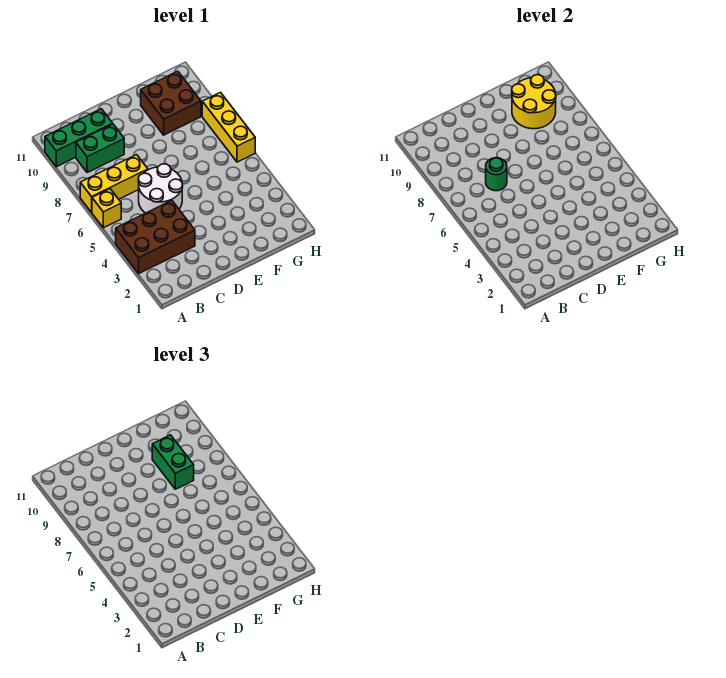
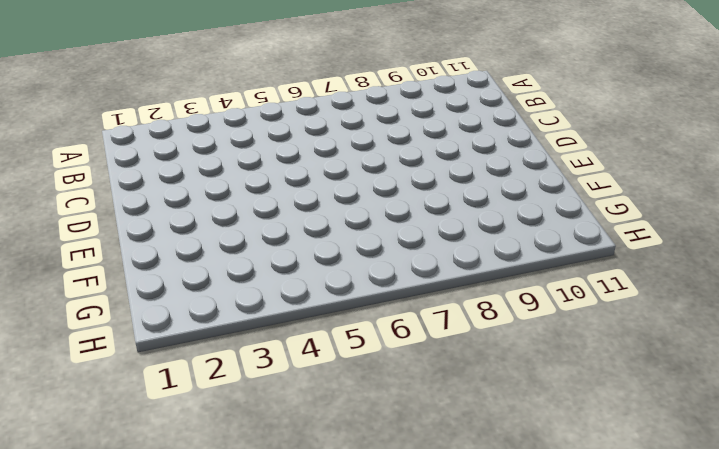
none -> brown 2x3 brick [116,201,195,273]
none -> yellow 1x1 brick [92,189,121,228]

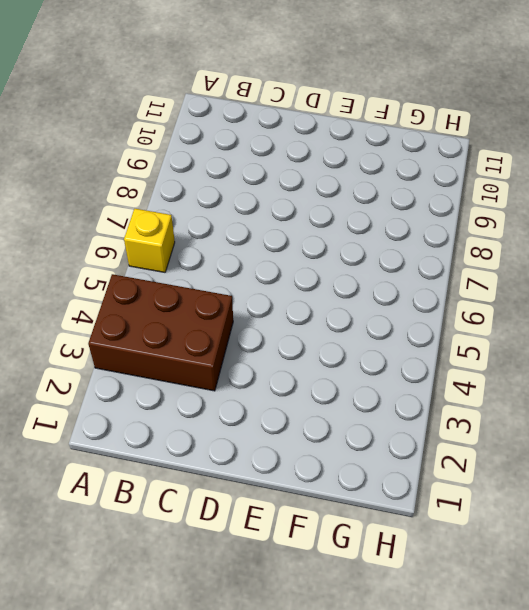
none -> yellow 1x3 brick [80,155,148,212]
none -> green 1x3 brick [45,109,113,167]

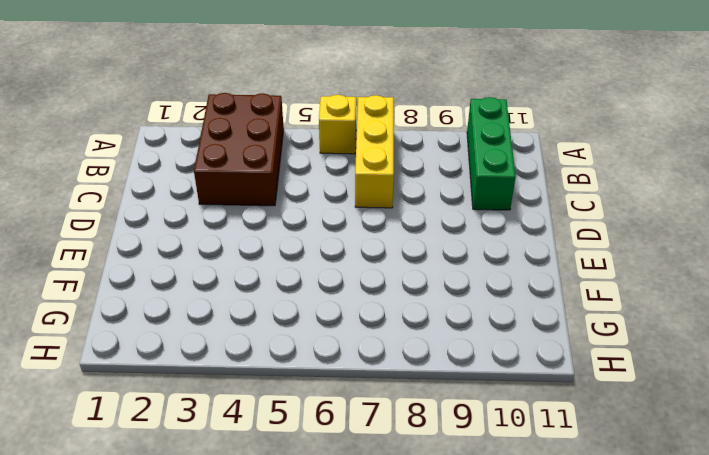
none -> green 1x2 brick [76,124,124,173]
none -> white 2x2 round brick [138,164,183,213]

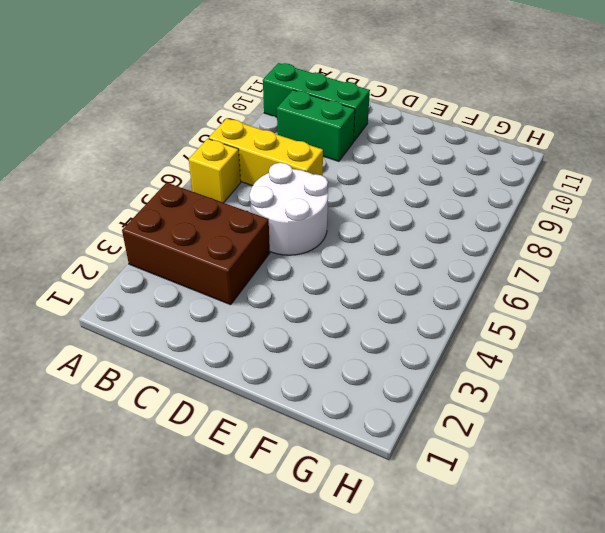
none -> brown 2x2 brick [141,71,201,135]
none -> yellow 1x3 brick [202,92,255,162]

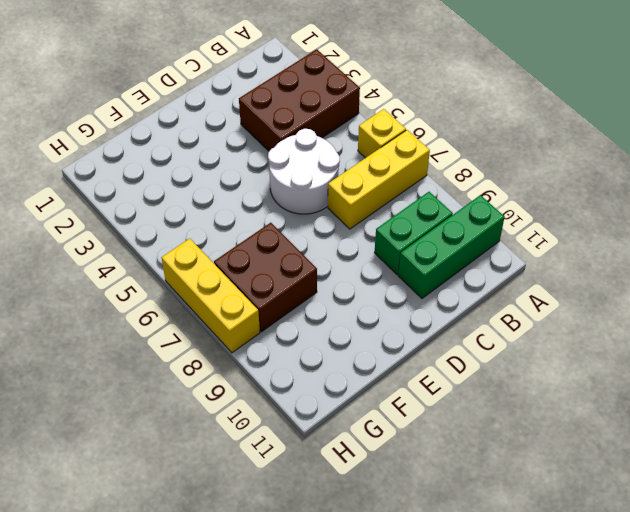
brown 2x2 brick [214,223,317,332] -> brown 2x2 brick moved to [141,71,201,135]
none -> green 1x1 round brick [486,158,507,191]
none -> yellow 2x2 round brick [512,75,556,129]

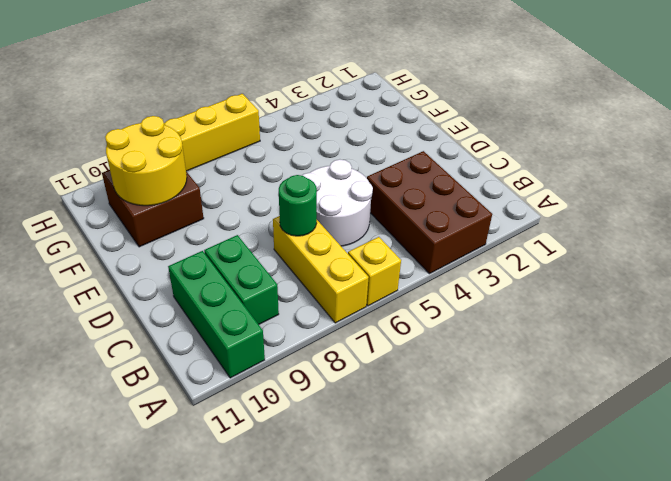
none -> green 1x2 brick [152,435,194,489]

